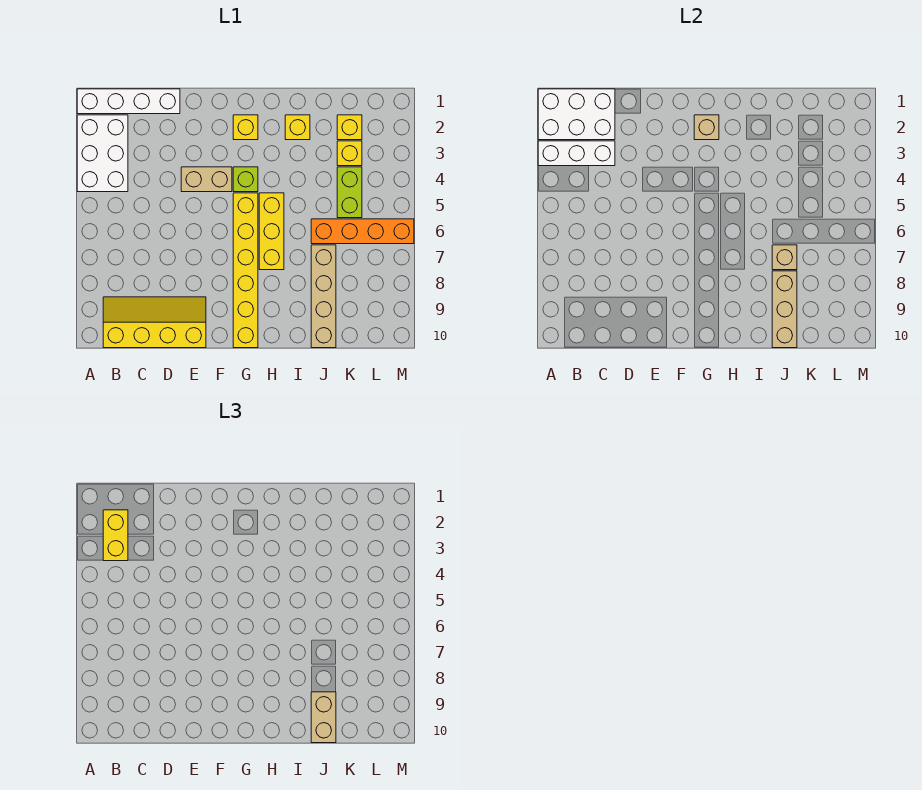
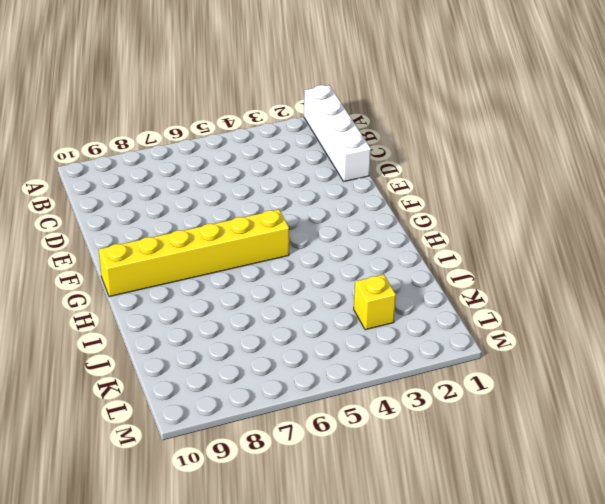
none -> white 2x3 brick [77,115,128,192]
none -> yellow 2x4 slope [103,297,206,348]
none -> tan 1x2 brick [181,167,232,192]

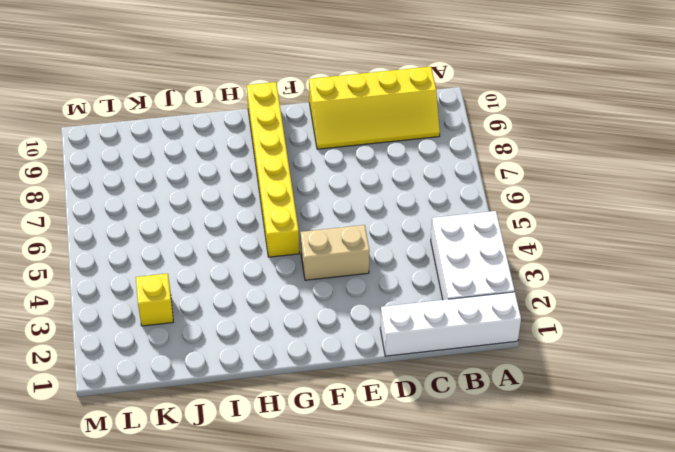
none -> yellow 1x1 brick [233,115,258,140]
none -> lime 1x1 brick [233,167,258,192]
none -> yellow 1x3 brick [259,193,284,270]

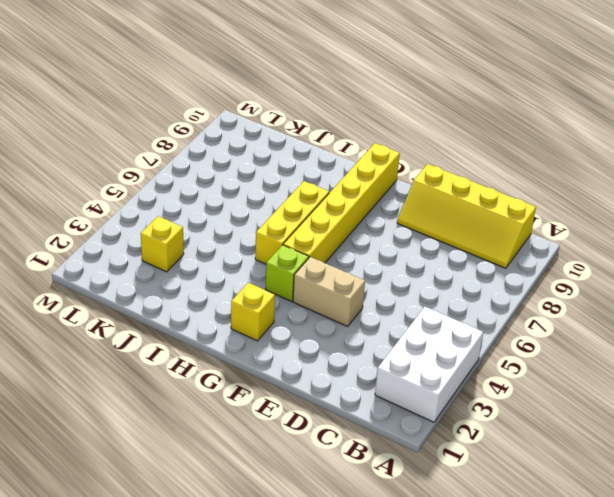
none -> white 1x4 brick [77,89,180,114]
none -> yellow 1x1 brick [285,115,310,140]
none -> orange 1x4 brick [311,219,414,244]

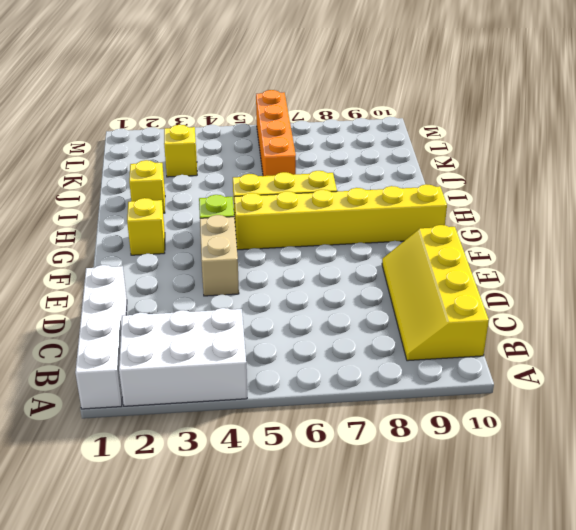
none -> tan 1x4 brick [311,245,336,348]
none -> yellow 1x1 brick [337,115,362,140]
none -> lime 1x2 brick [337,167,362,218]

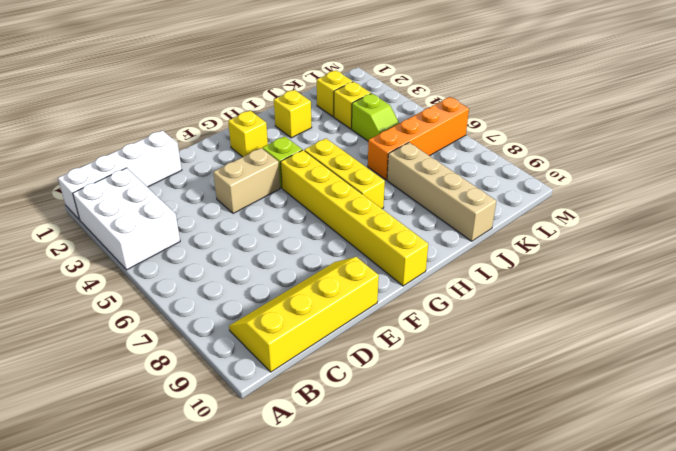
lime 1x2 slope [352,93,399,141] -> lime 1x2 brick [337,167,362,218]
none -> white 2x3 brick [538,89,615,140]
none -> white 1x3 brick [538,141,615,166]
none -> tan 1x1 brick [694,115,719,140]

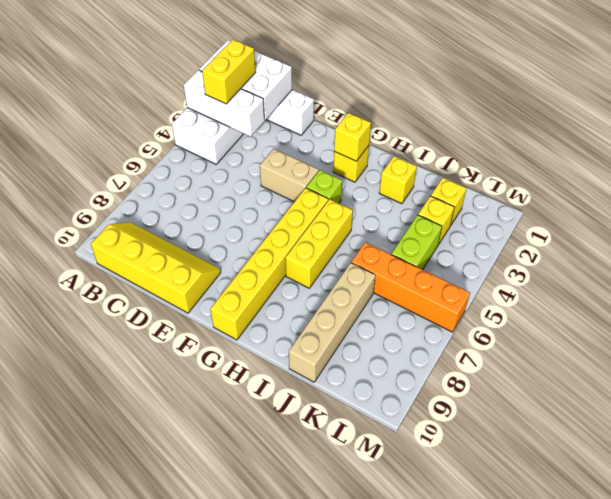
yellow 1x1 brick [334,113,371,161] -> tan 1x1 brick [694,115,719,140]
none -> tan 1x1 brick [772,245,797,270]
none -> tan 1x3 brick [772,271,797,348]
none -> tan 1x2 brick [311,692,336,743]

